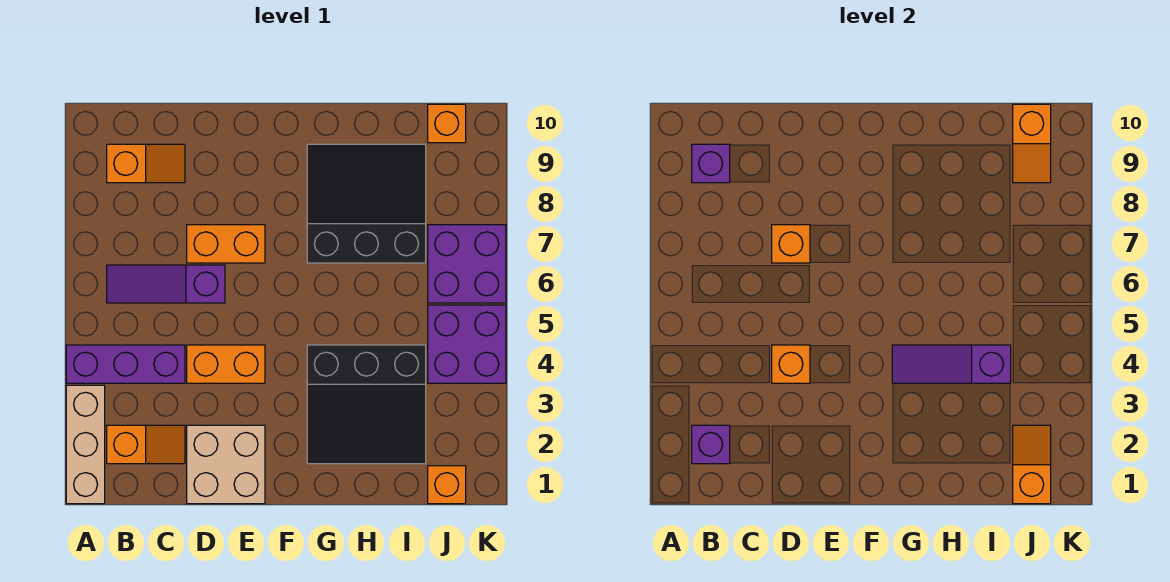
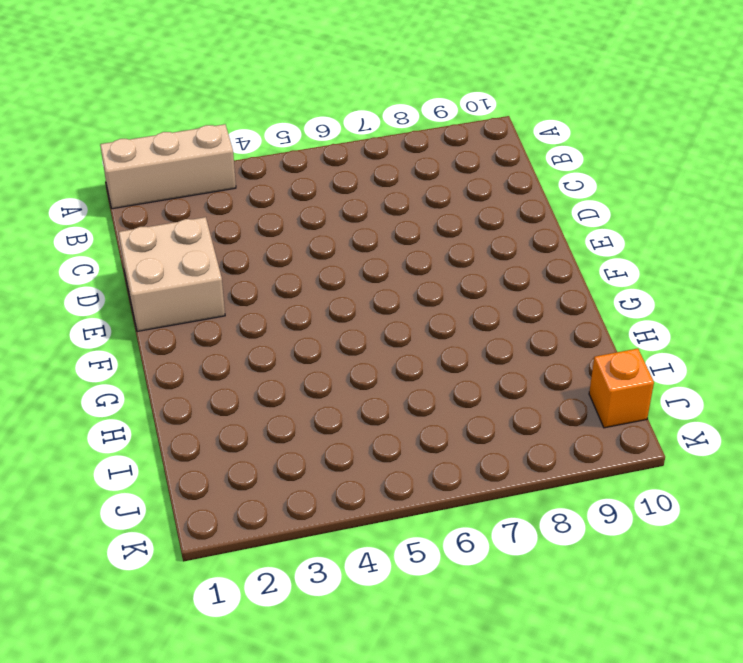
none -> purple 1x3 brick [66,345,185,383]
none -> orange 1x2 slope [107,425,185,464]
none -> purple 1x3 slope [107,265,225,303]

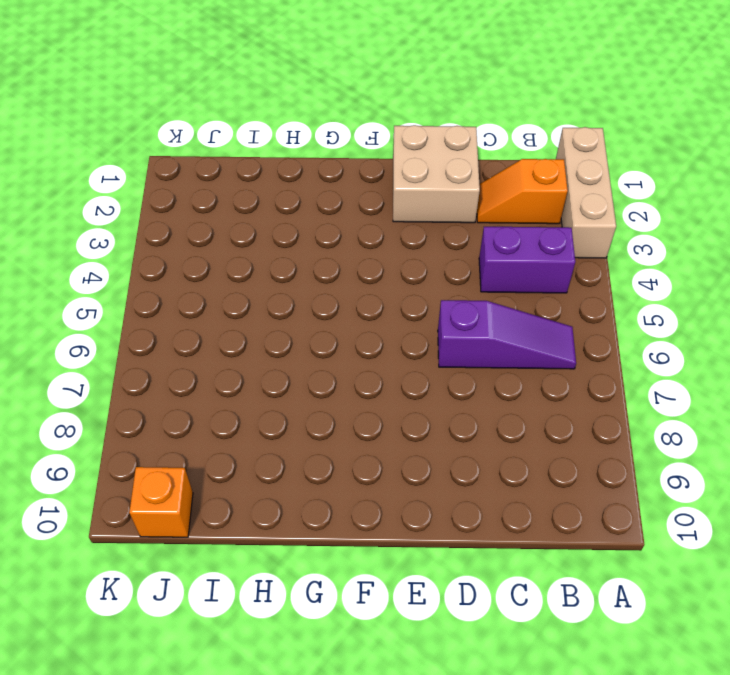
purple 1x2 brick [479,227,575,293] -> purple 1x3 brick [66,345,185,383]
none -> orange 1x2 slope [107,144,185,183]
none -> orange 1x2 brick [187,345,265,383]
none -> orange 1x2 brick [187,225,265,263]

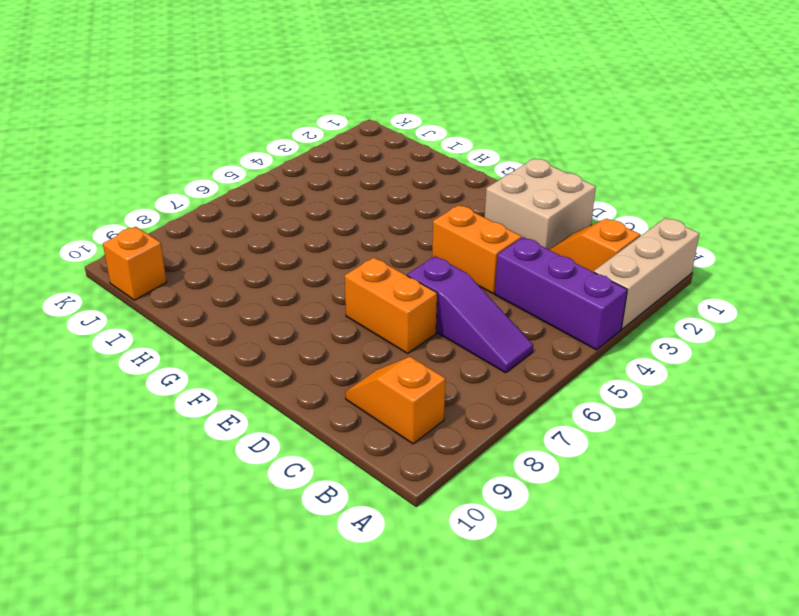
none -> black 3x3 slope [307,345,426,464]
none -> black 3x3 slope [307,144,426,263]
none -> orange 1x1 brick [428,466,466,504]

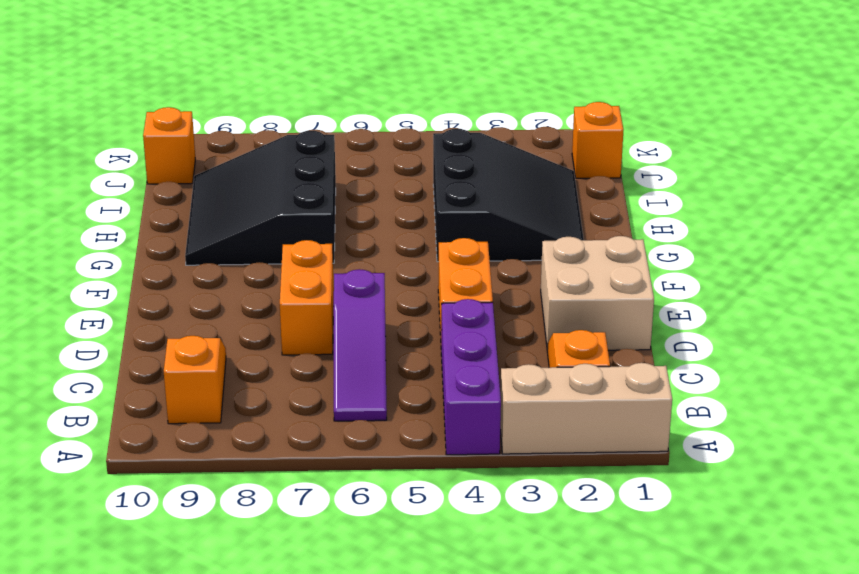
none -> purple 2x2 brick [428,305,506,383]
none -> purple 2x2 brick [428,225,506,303]
none -> purple 1x1 brick [692,425,730,464]

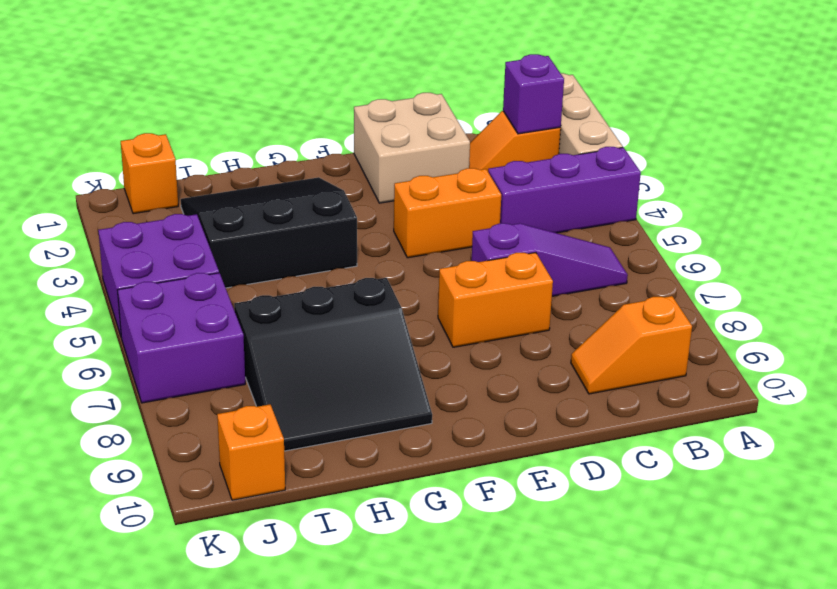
none -> purple 1x1 brick [692,144,730,183]
none -> orange 1x1 brick [772,345,810,383]
none -> orange 1x1 brick [772,225,810,263]

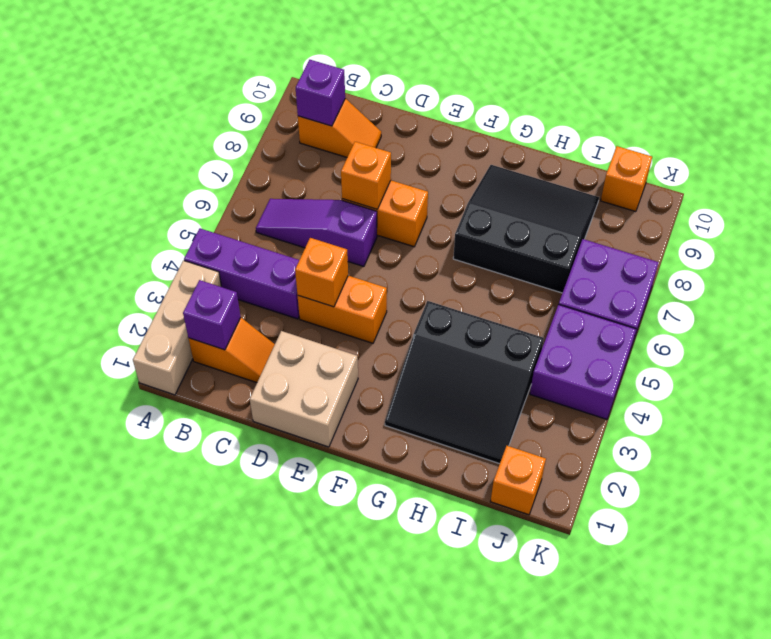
none -> purple 1x3 slope [892,345,1011,383]
none -> orange 1x2 slope [1013,425,1051,504]
none -> orange 1x2 slope [1013,104,1051,183]

